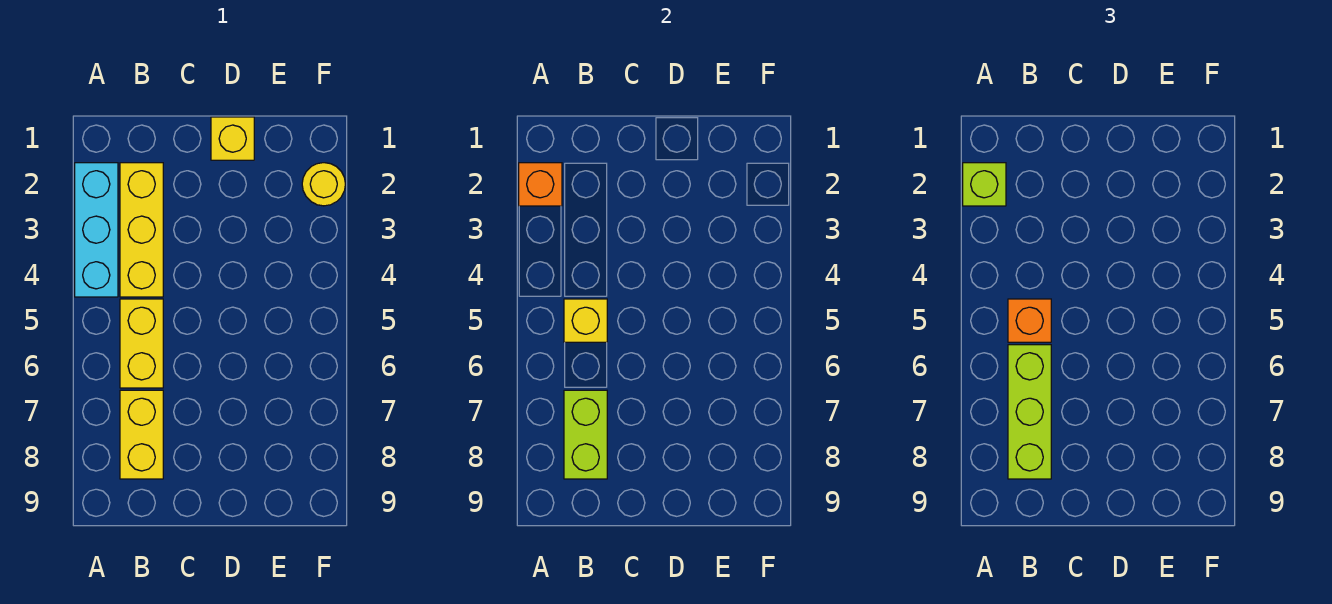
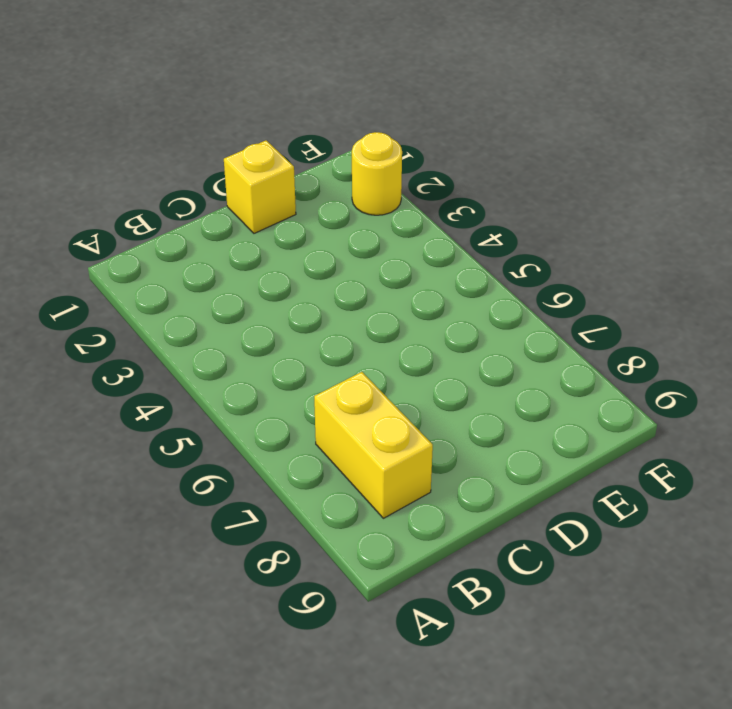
none -> cyan 1x3 brick [75,163,118,297]
none -> yellow 1x3 brick [120,163,163,297]
none -> yellow 1x2 brick [120,299,163,388]

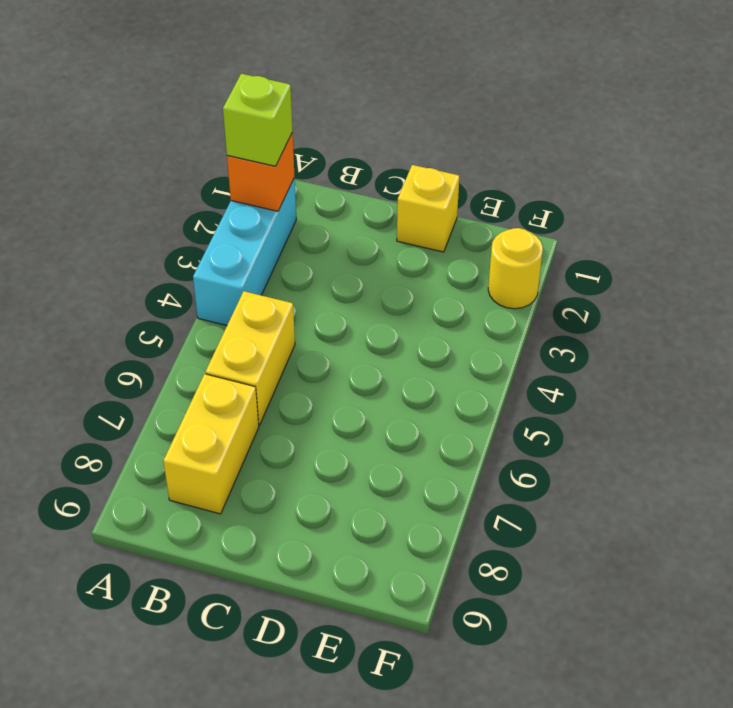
none -> yellow 1x3 brick [120,163,163,297]
none -> yellow 1x1 brick [564,299,607,342]
none -> lime 1x2 brick [564,390,607,479]

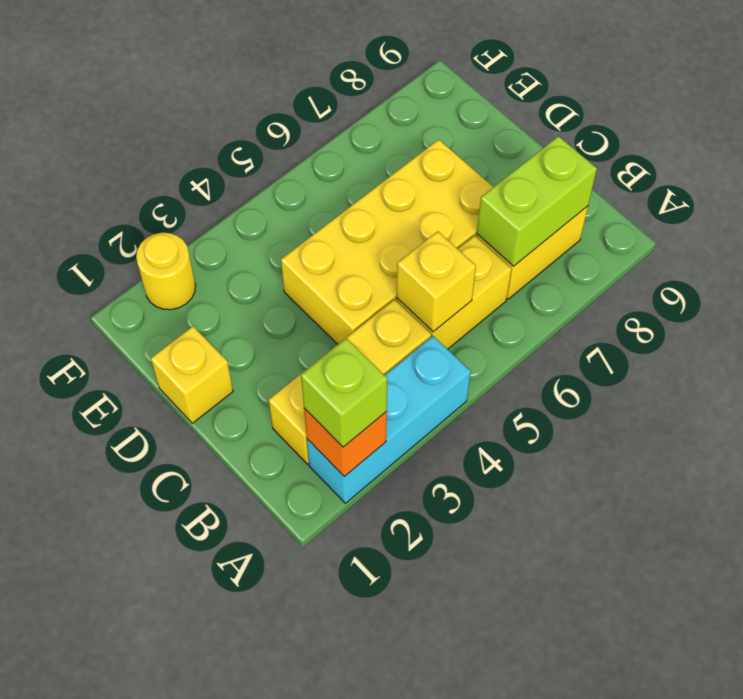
yellow 2x4 brick [281,140,493,344] -> none
none -> orange 1x1 brick [1008,299,1051,342]
none -> lime 1x3 brick [1008,345,1051,479]

